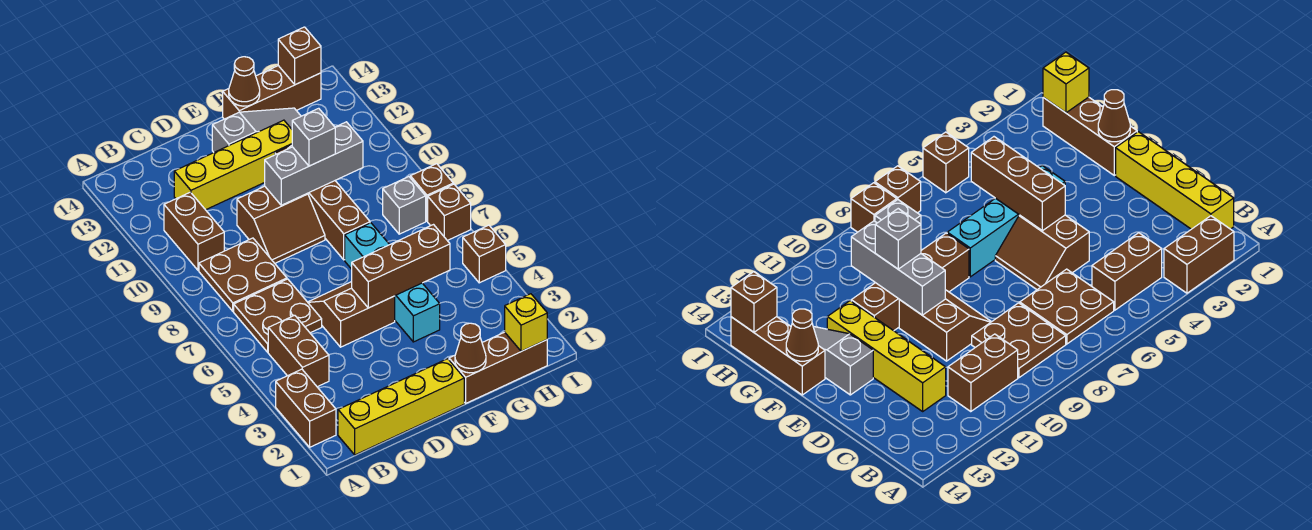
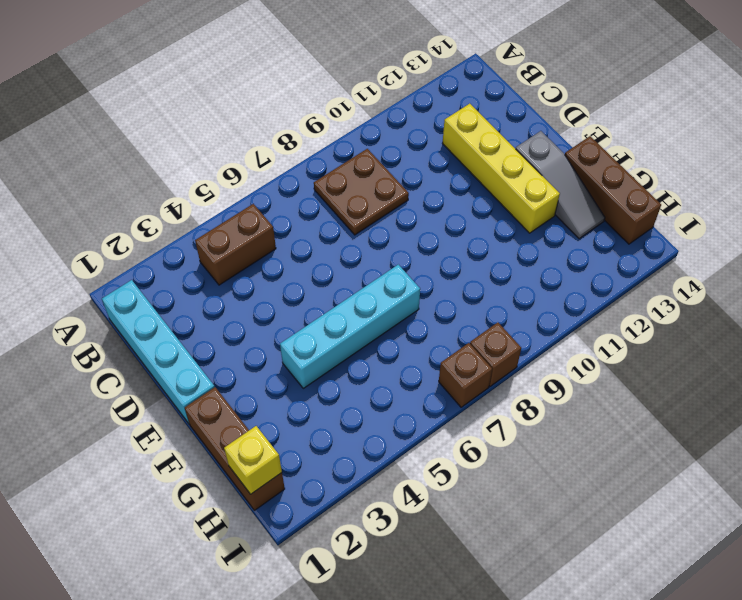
cyan 1x4 brick [102,280,214,424] -> yellow 1x4 brick [338,359,464,455]
none -> brown 1x2 brick [276,369,336,447]
none -> brown 2x2 plate [234,279,322,352]
none -> brown 1x2 brick [164,192,224,270]

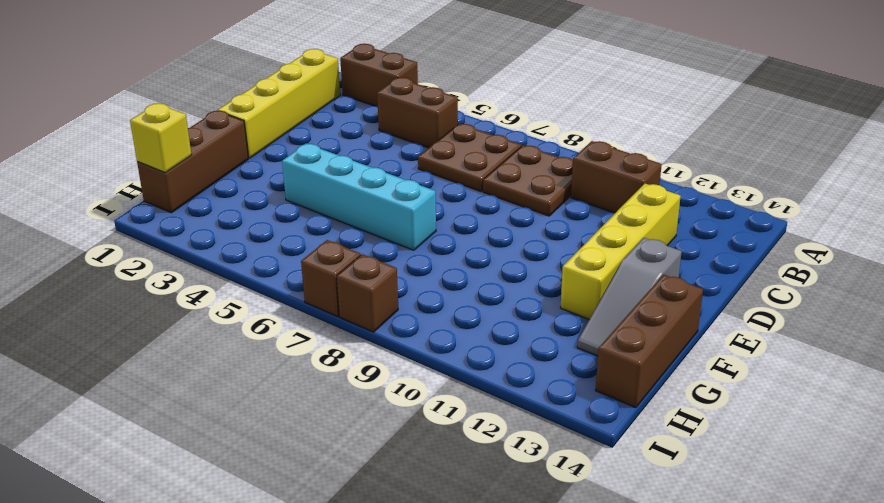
none -> brown 2x2 slope [308,282,395,347]
none -> brown 2x2 slope [237,186,325,263]
none -> brown 1x4 brick [275,145,370,260]

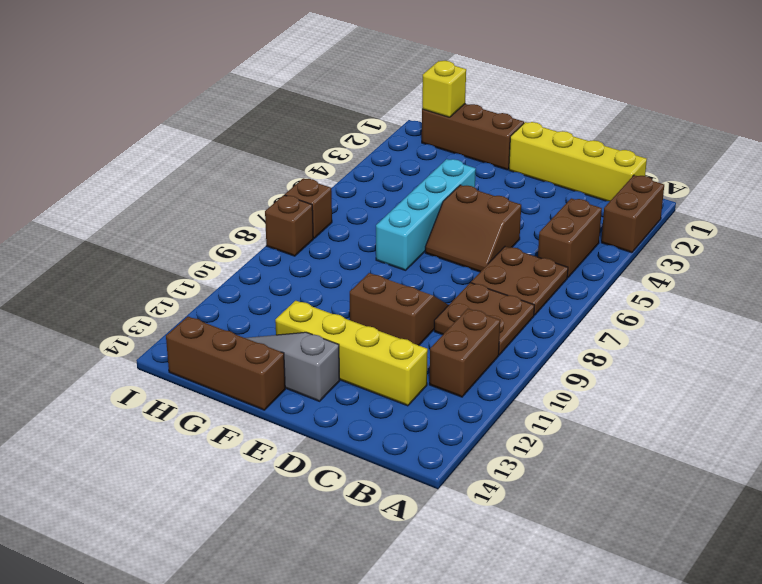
none -> brown 1x4 brick [275,145,370,260]
none -> grey 1x1 brick [383,177,426,234]
none -> brown 1x1 brick [463,225,506,283]

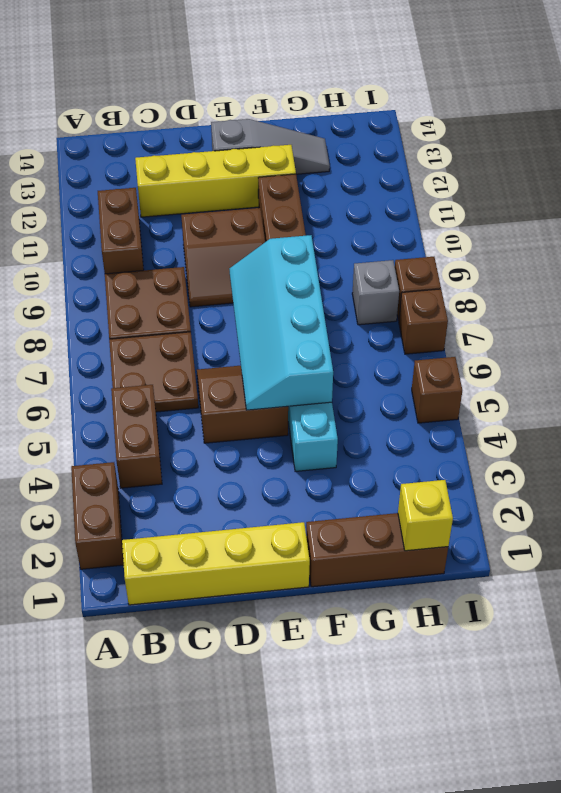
cyan 2x4 slope [229,235,333,410] -> brown 1x3 brick [352,225,450,308]
none -> brown 1x3 brick [223,66,321,119]
none -> grey 1x3 brick [265,122,363,205]
none -> brown 1x1 cone [455,323,486,373]

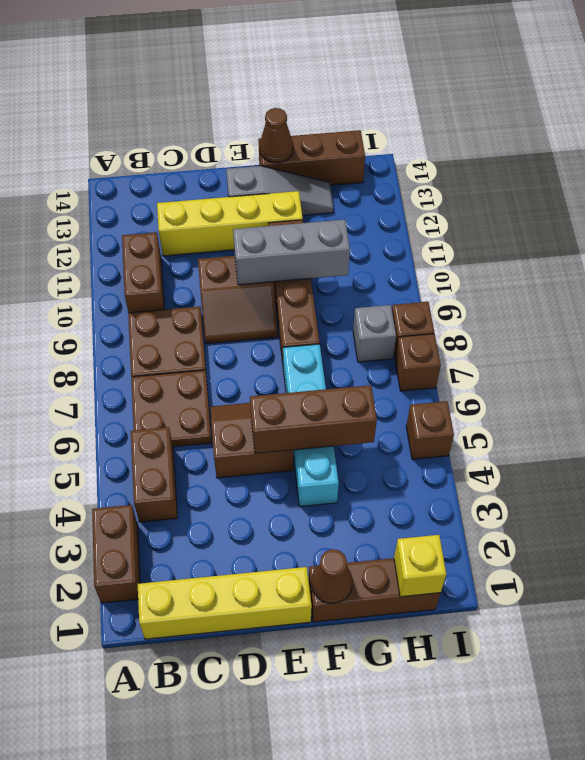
none -> brown 1x1 brick [278,27,321,85]
none -> grey 1x1 brick [292,108,335,166]

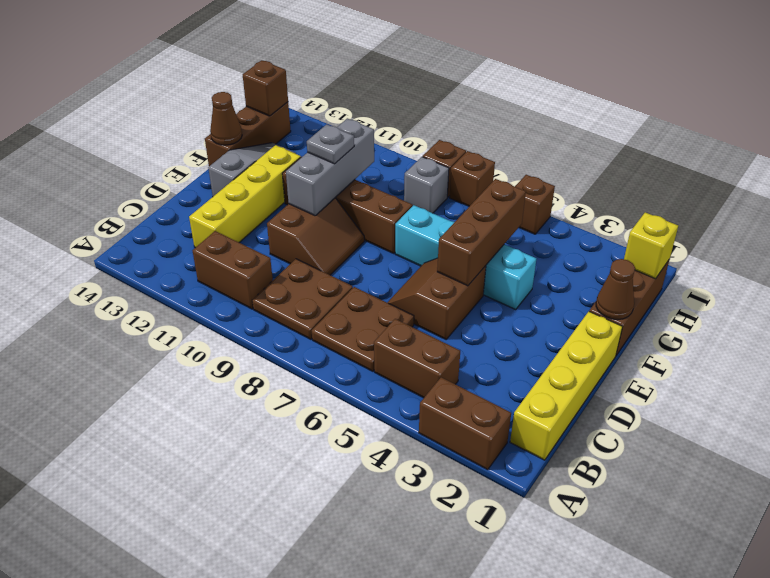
grey 1x1 plate [307,124,354,164] -> grey 1x1 brick [292,108,335,166]

